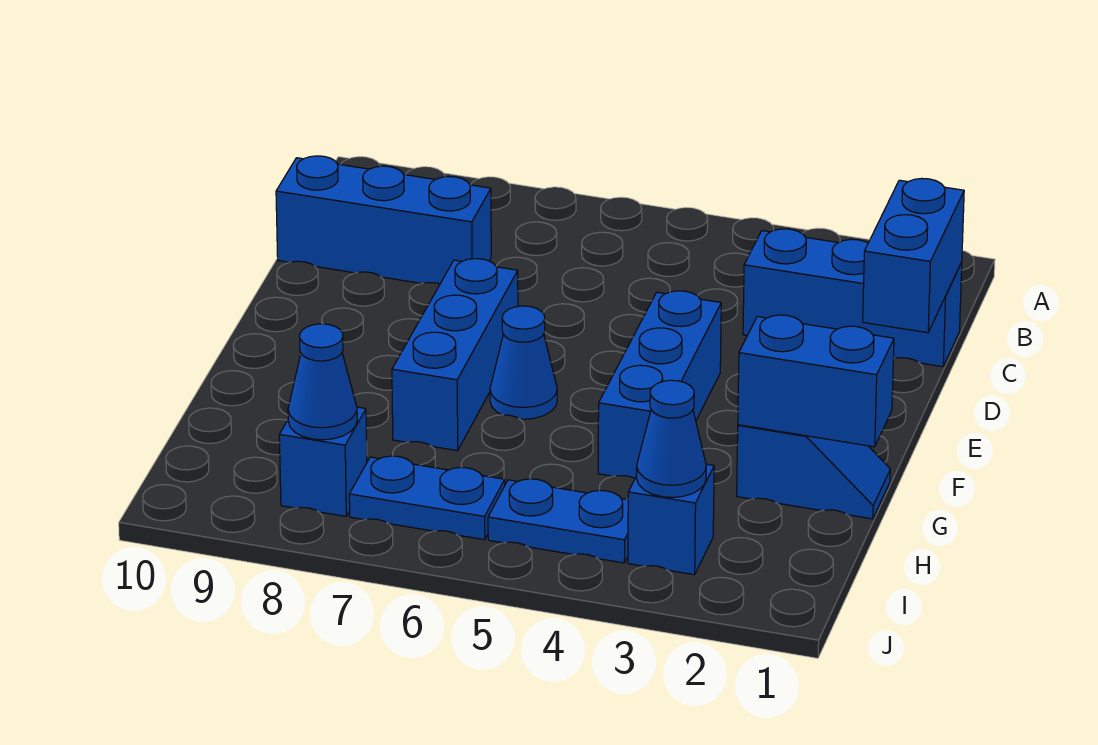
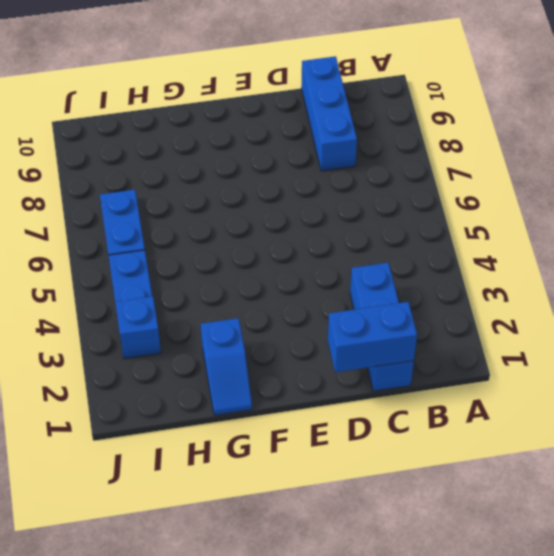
none -> blue 1x3 brick [598,291,721,478]
none -> blue 1x3 brick [392,259,518,451]
none -> blue 1x1 cone [490,306,557,419]

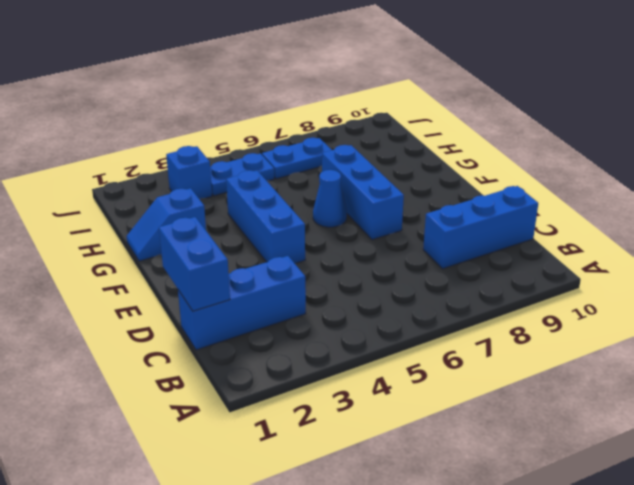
none -> blue 1x1 brick [279,407,367,516]
none -> blue 1x2 brick [738,315,894,447]
none -> blue 1x1 cone [637,380,706,498]

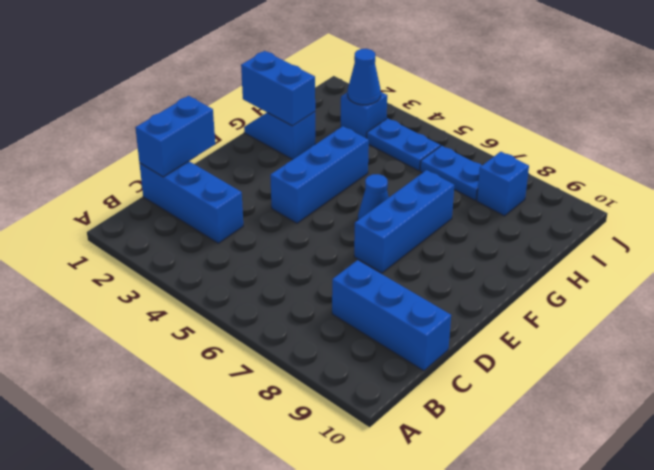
none -> blue 1x1 cone [288,324,357,440]

